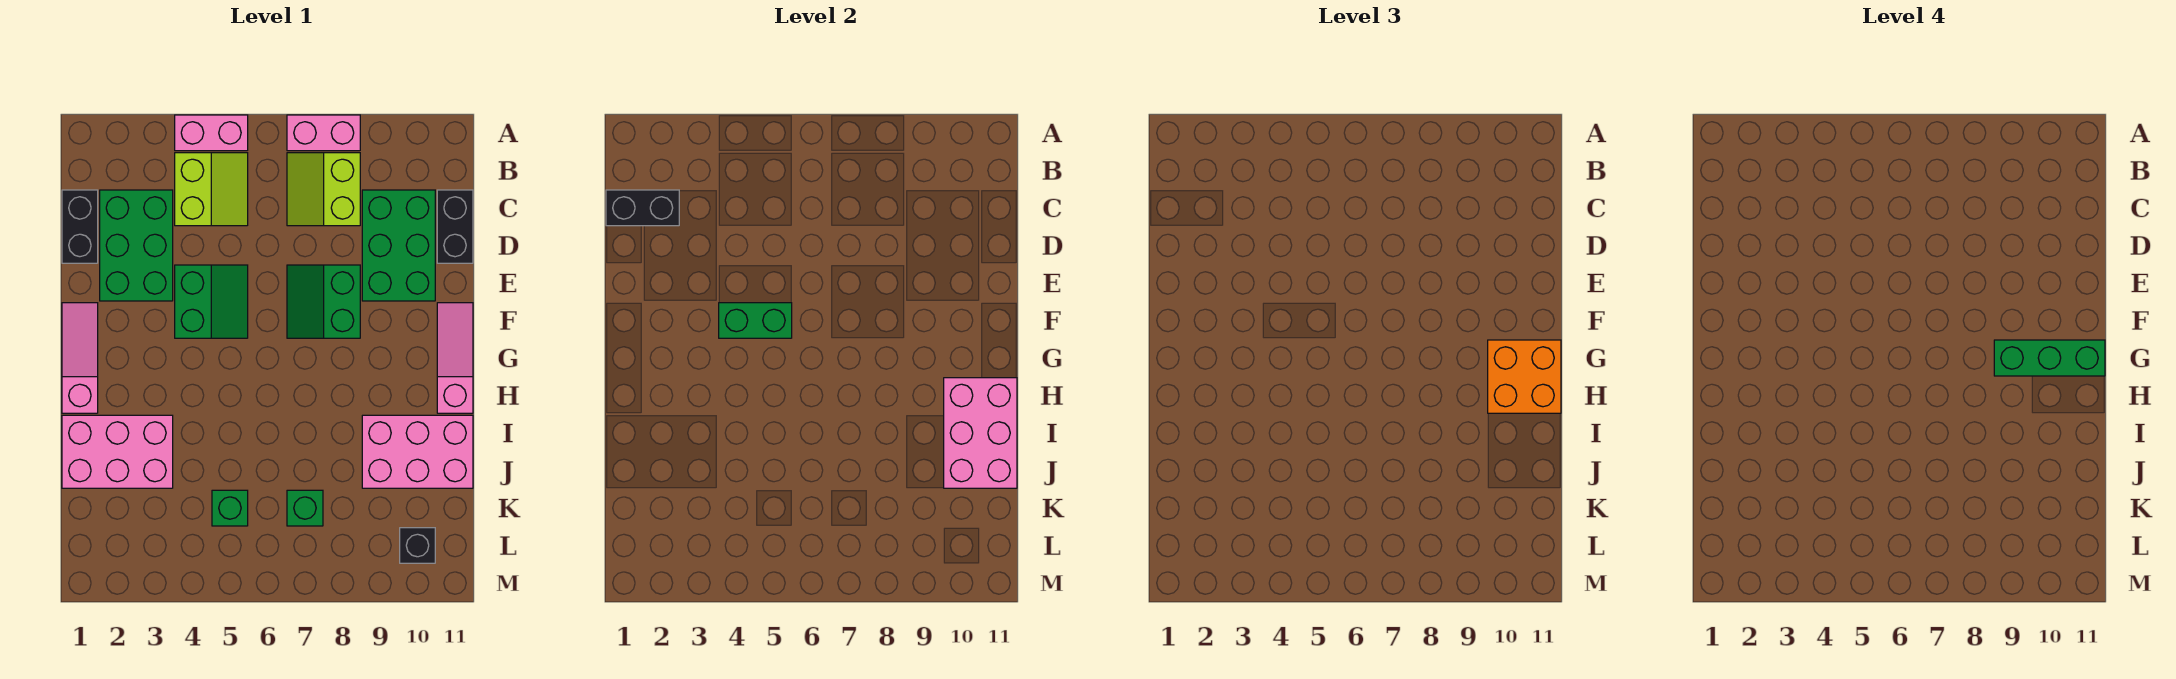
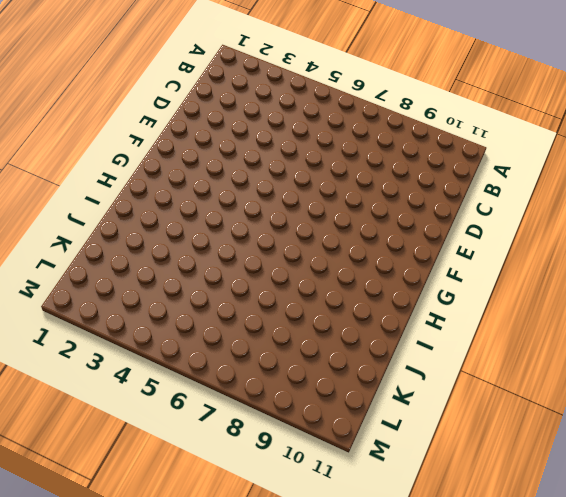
none -> pink 1x2 brick [175,115,248,151]
none -> pink 1x2 brick [287,115,360,151]
none -> lime 2x2 slope [175,153,248,226]

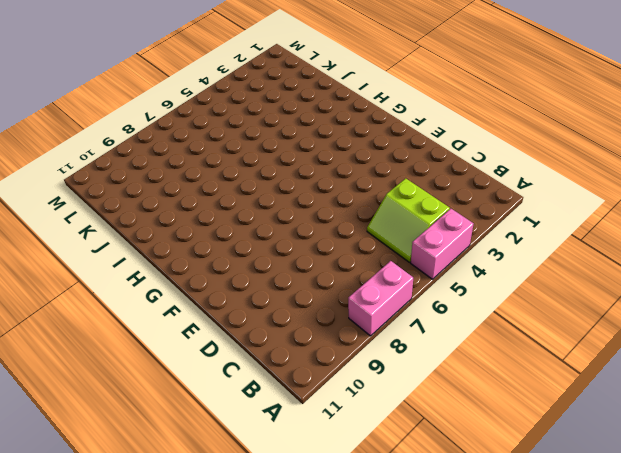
none -> lime 2x2 slope [287,153,360,226]
none -> black 1x2 brick [62,190,98,263]
none -> green 2x3 brick [100,190,173,301]

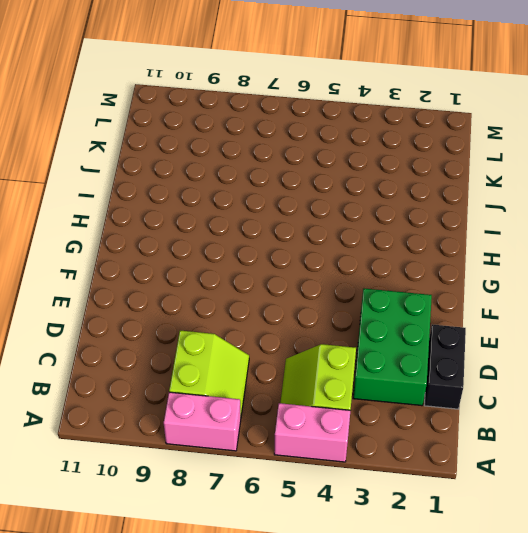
none -> green 2x3 brick [362,190,435,301]
none -> black 1x2 brick [437,190,473,263]
none -> green 2x2 slope [175,265,248,338]

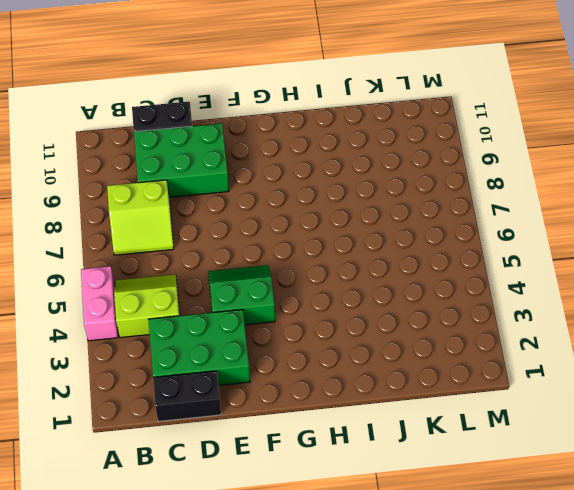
none -> pink 1x2 brick [287,115,360,151]
none -> green 2x2 slope [287,265,360,338]
none -> pink 1x3 slope [62,303,98,413]

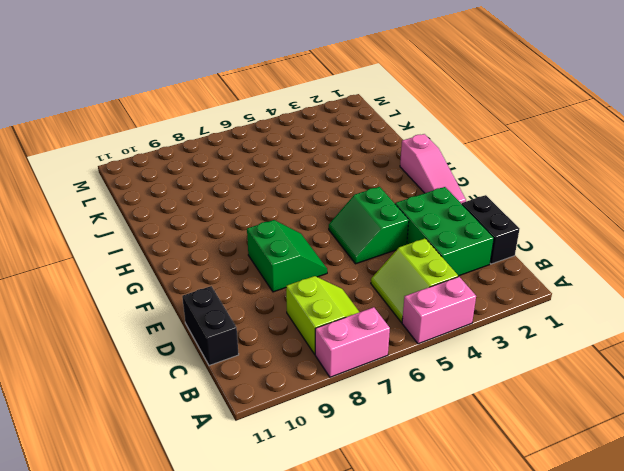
none -> green 2x3 brick [362,190,435,301]
none -> pink 1x3 slope [437,303,473,413]
none -> pink 2x3 brick [62,415,173,488]

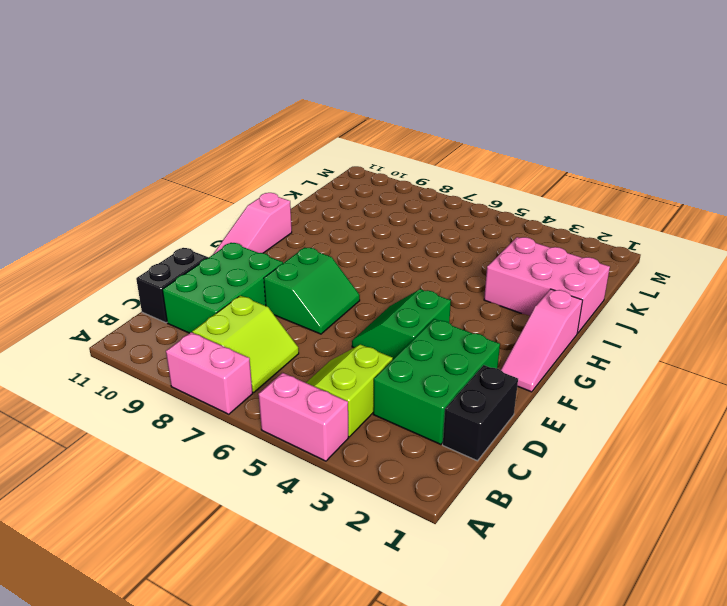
none -> pink 2x3 brick [362,415,473,488]
none -> green 1x1 brick [212,490,248,526]
none -> green 1x1 brick [287,490,323,526]

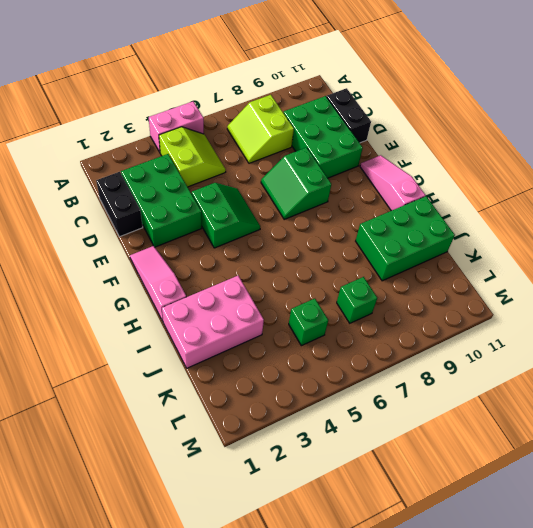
green 2x3 brick [356,196,455,281] -> pink 2x3 brick [362,415,473,488]
none -> pink 1x2 brick [287,115,360,151]
none -> black 1x1 brick [400,528,435,563]
none -> black 1x2 brick [606,190,679,226]

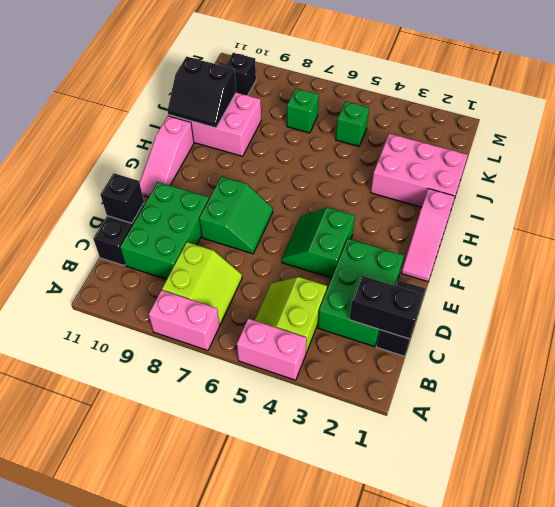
black 1x1 brick [100,173,144,223] -> none
black 2x2 slope [168,57,236,128] -> pink 2x3 brick [944,378,1017,488]
none -> green 1x2 brick [719,303,792,338]
none -> orange 2x2 brick [1488,340,1561,413]
none -> green 1x3 brick [1994,340,2105,376]

